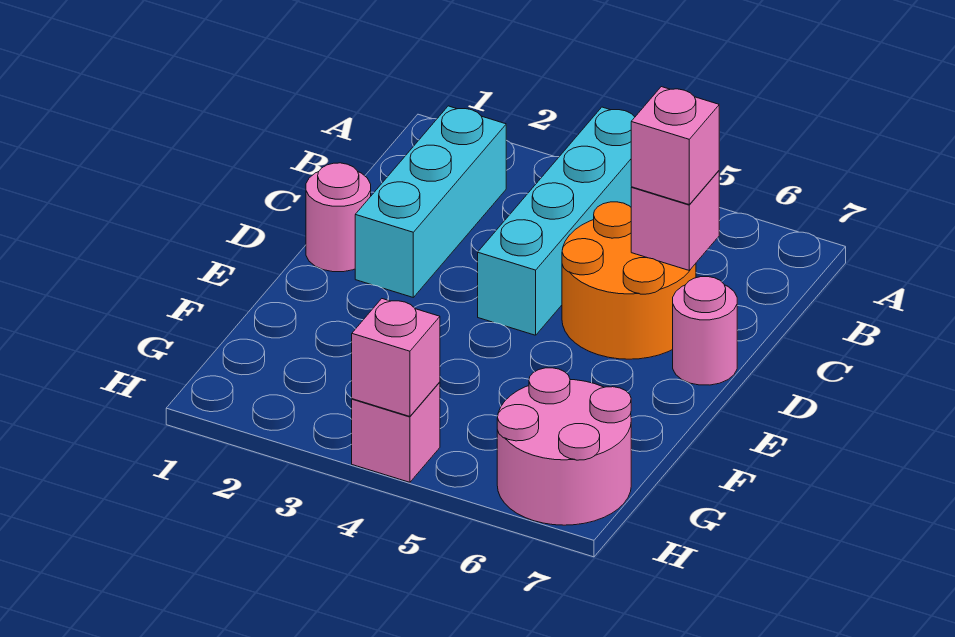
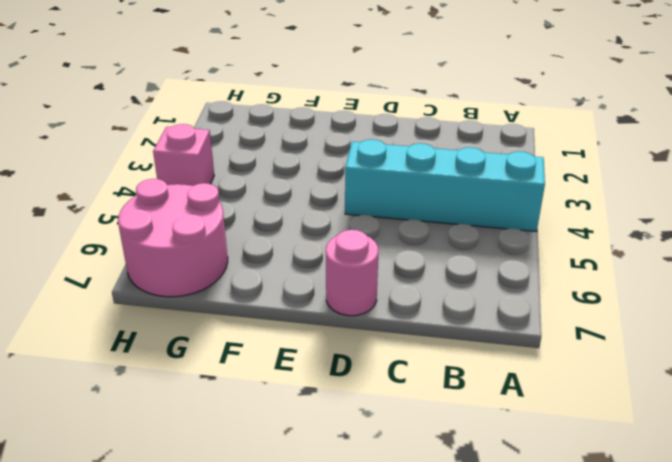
none -> cyan 1x3 brick [355,106,506,297]
none -> orange 2x2 round brick [562,202,696,359]

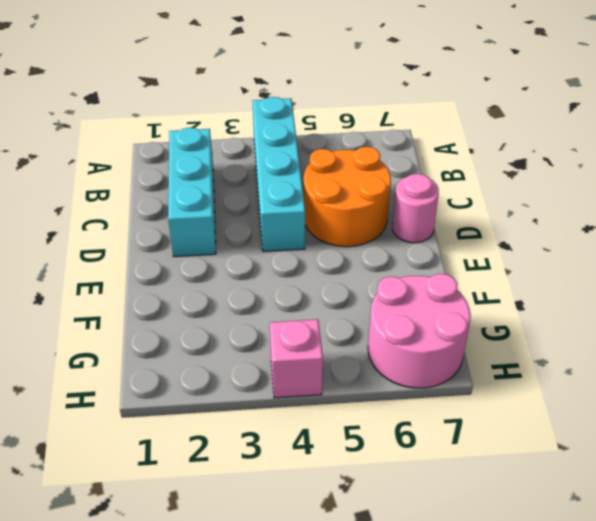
none -> pink 1x1 round brick [306,163,371,272]
none -> pink 1x1 brick [631,171,719,271]

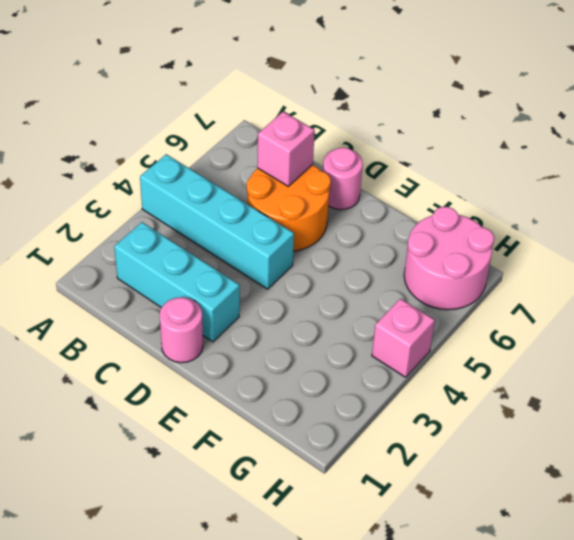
none -> pink 1x1 brick [352,299,440,416]
none -> pink 1x1 brick [631,87,719,204]

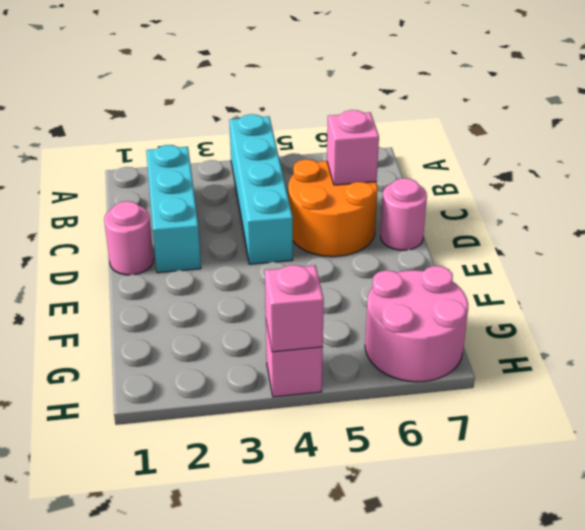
none -> pink 1x1 brick [631,87,719,204]

